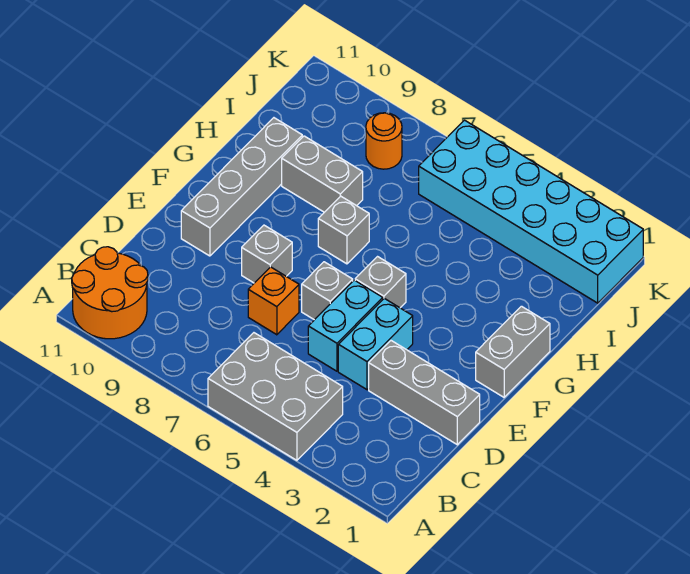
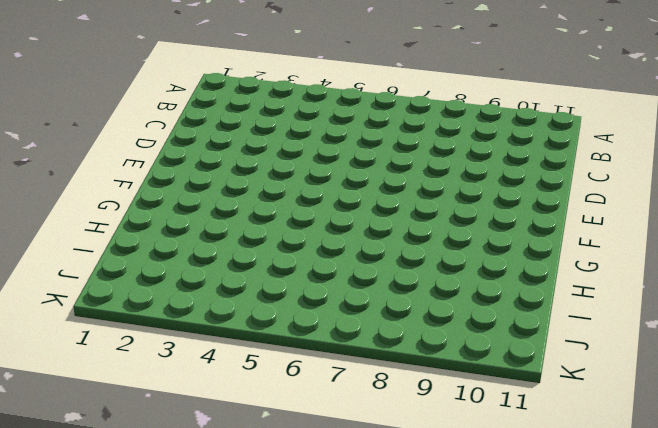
none -> grey 2x3 brick [208,333,343,460]
none -> orange 2x2 round brick [72,247,148,339]
none -> grey 1x3 brick [369,341,480,445]

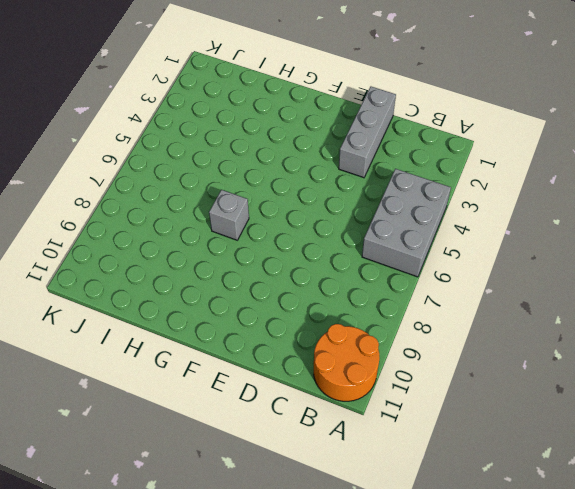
none -> cyan 1x2 brick [338,298,413,390]
none -> cyan 1x2 brick [308,280,383,371]
none -> orange 1x1 brick [248,267,299,335]

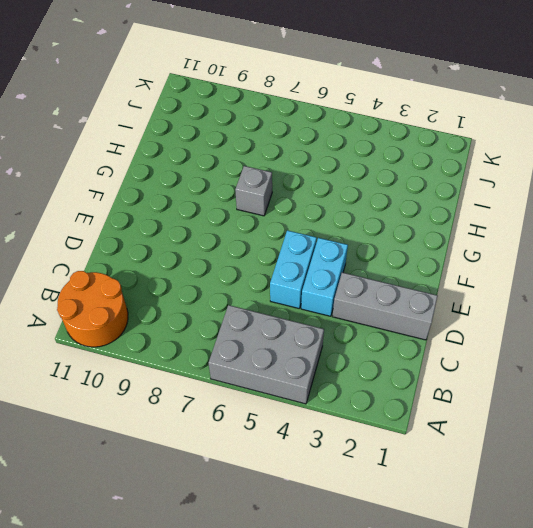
none -> orange 1x1 brick [248,267,299,335]
none -> grey 1x1 brick [302,262,353,320]
none -> grey 1x1 brick [242,225,292,283]

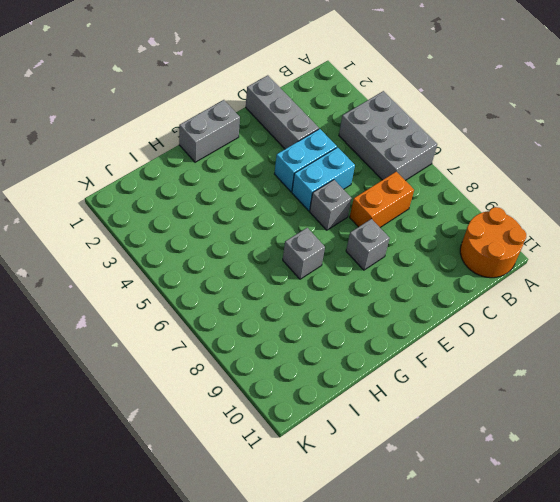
orange 1x2 brick [350,172,414,227] -> orange 1x1 brick [248,267,299,335]
none -> grey 1x4 brick [181,118,302,256]
none -> grey 1x1 brick [355,257,406,308]
none -> grey 1x2 brick [282,136,363,212]

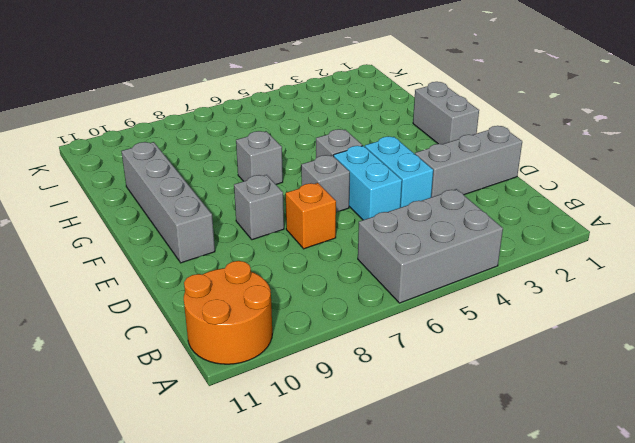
none -> grey 1x2 brick [282,136,363,212]
none -> cyan 2x6 brick [419,120,643,303]
none -> orange 1x1 round brick [366,113,402,169]

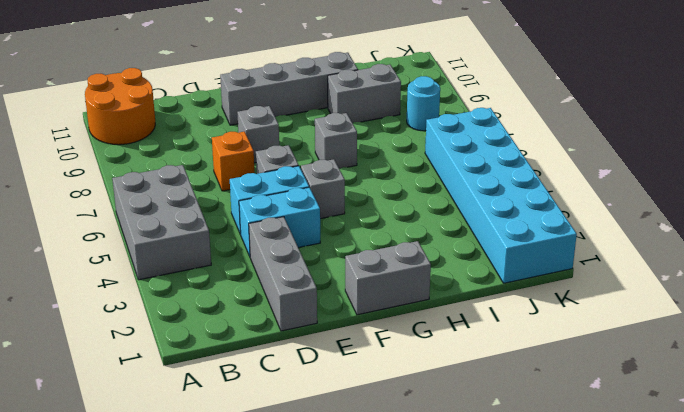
grey 1x2 brick [328,64,401,123] -> grey 1x2 brick turned to [282,136,363,212]
cyan 1x1 round brick [407,76,440,131] -> orange 1x1 round brick [366,113,402,169]

